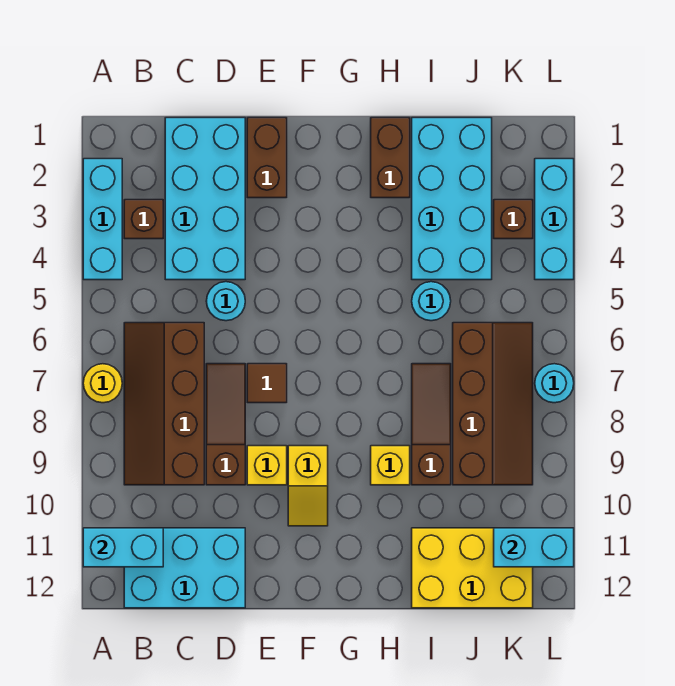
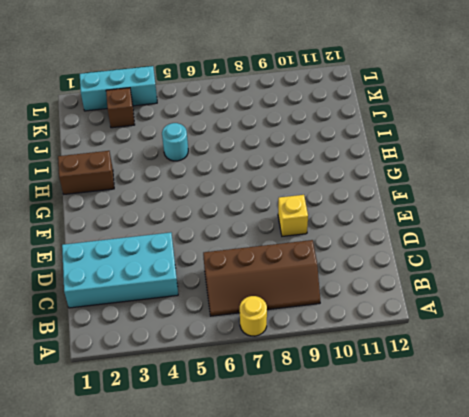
none -> cyan 1x3 brick [83,159,122,280]
none -> brown 1x1 brick [124,200,163,239]
none -> cyan 2x3 brick [124,528,245,608]

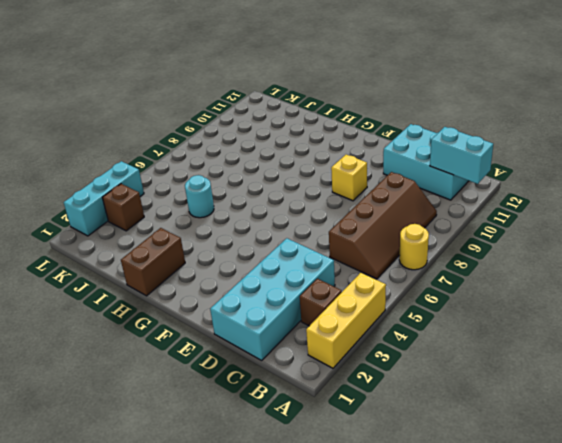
yellow 1x3 brick [306,273,386,368] -> cyan 1x3 brick [83,159,122,280]
none -> cyan 1x1 round brick [206,282,245,321]
none -> brown 1x3 slope [206,364,245,485]
none -> brown 1x2 brick [247,118,287,198]

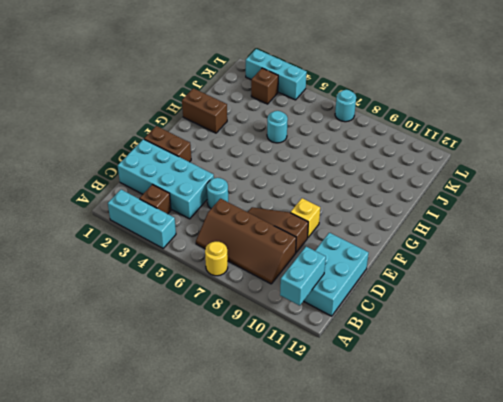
none -> brown 1x1 tile [247,364,287,403]
none -> yellow 1x2 slope [288,446,328,526]
none -> yellow 1x1 brick [371,446,410,485]

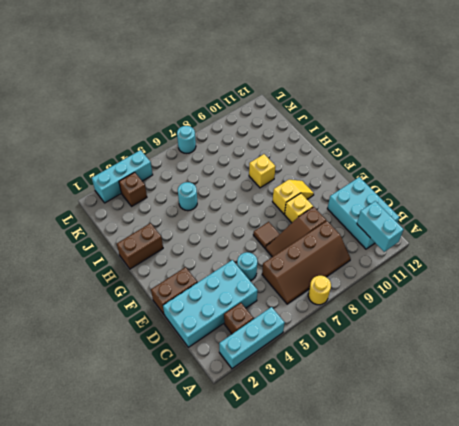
none -> cyan 2x4 brick [412,118,492,280]
none -> brown 1x3 slope [412,364,451,485]
none -> yellow 2x3 brick [412,528,533,608]

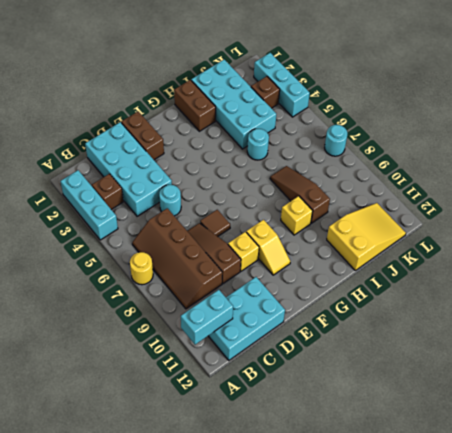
yellow 2x3 slope [327,203,406,270] -> yellow 2x3 brick [412,528,533,608]
none -> brown 2x4 slope [453,323,533,485]
none -> cyan 1x2 brick [494,528,574,567]

